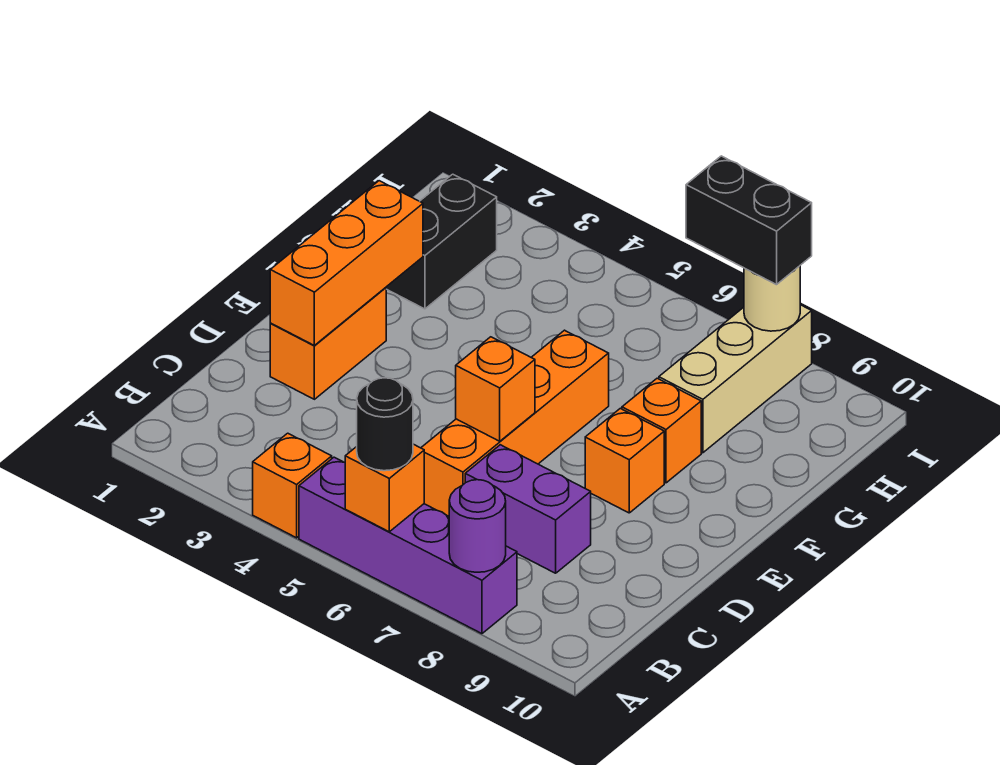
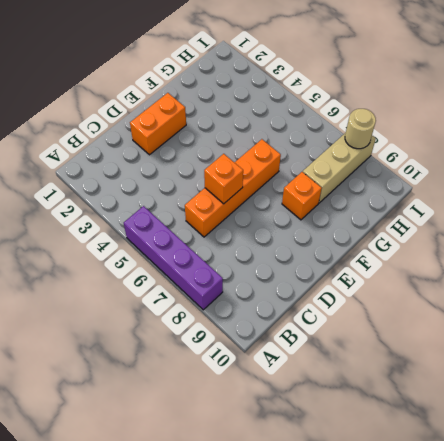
none -> orange 1x1 brick [253,433,332,538]
none -> purple 1x2 brick [465,445,591,573]
none -> orange 1x1 brick [585,408,664,513]

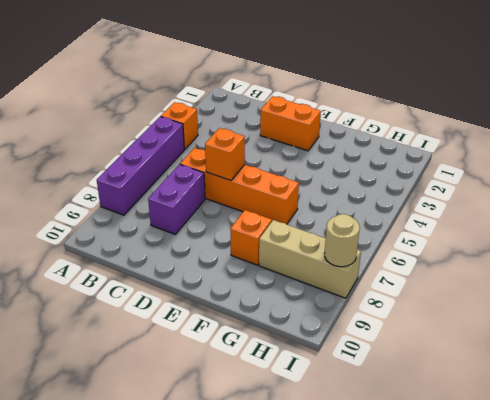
none -> orange 1x1 brick [585,408,664,513]
none -> black 1x2 brick [386,174,497,309]
none -> orange 1x1 brick [345,444,424,532]

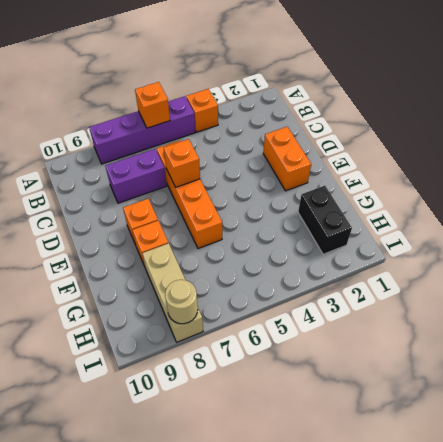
none -> purple 1x1 round brick [449,480,506,572]
none -> orange 1x3 brick [270,181,423,345]
none -> black 1x1 round brick [357,378,413,471]

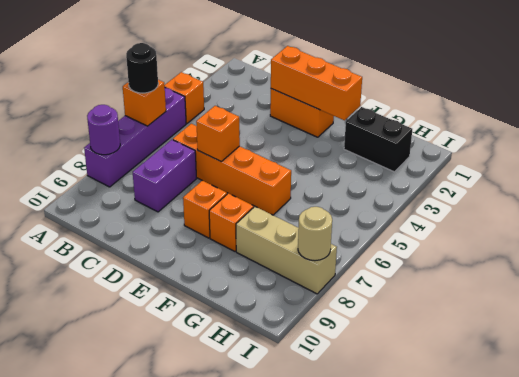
none -> black 1x2 brick [686,156,812,285]

